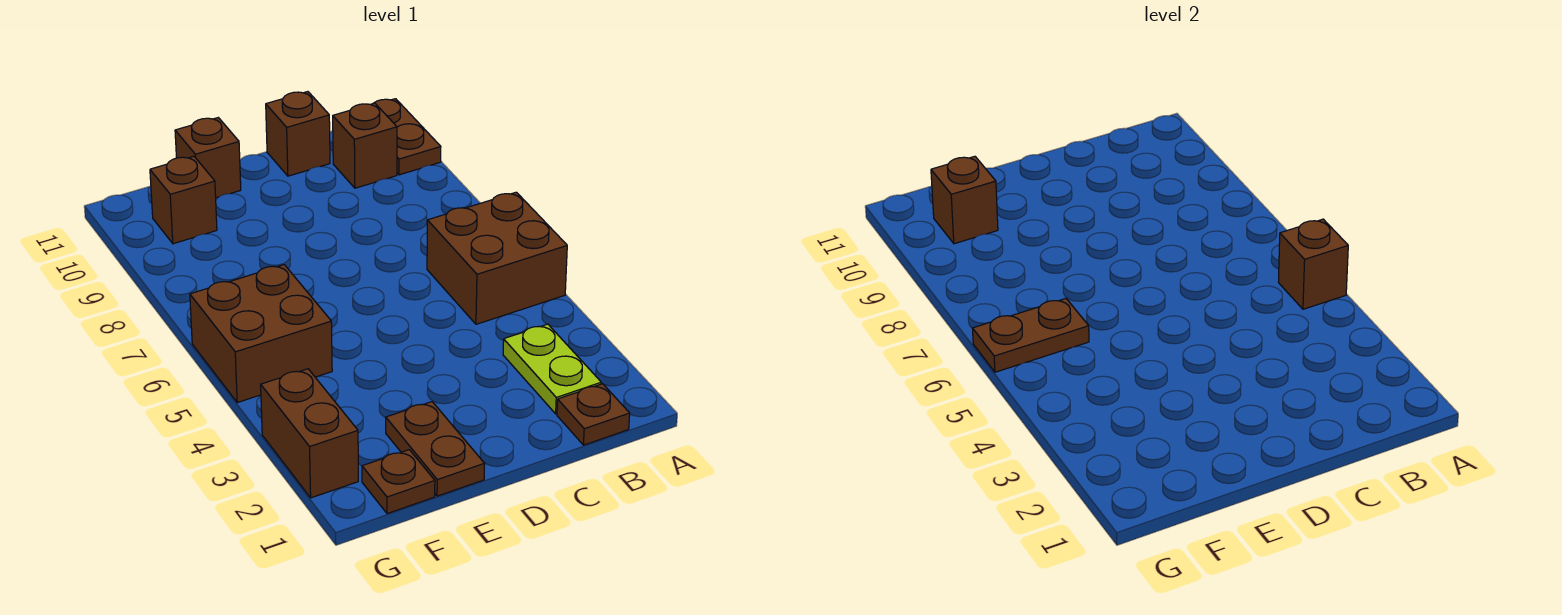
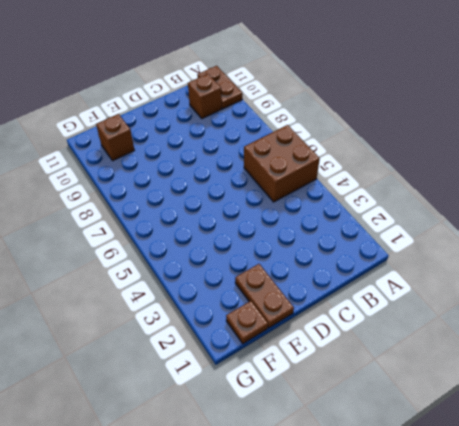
none -> brown 1x1 plate [557,384,630,445]
none -> lime 1x2 plate [503,324,601,414]
none -> brown 1x1 brick [266,92,330,176]

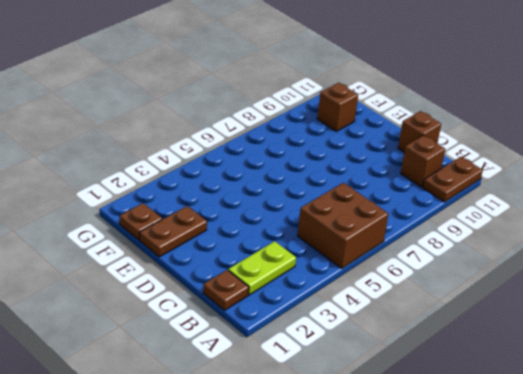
none -> brown 1x1 brick [175,118,241,198]
none -> brown 2x2 brick [190,265,332,403]
none -> brown 1x2 brick [261,369,358,498]

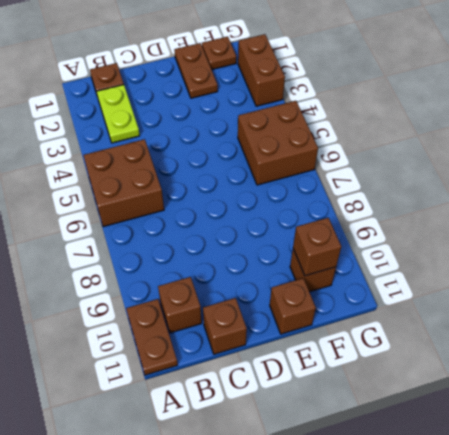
none -> brown 1x1 brick [1278,219,1348,309]
none -> brown 1x2 plate [973,299,1089,372]

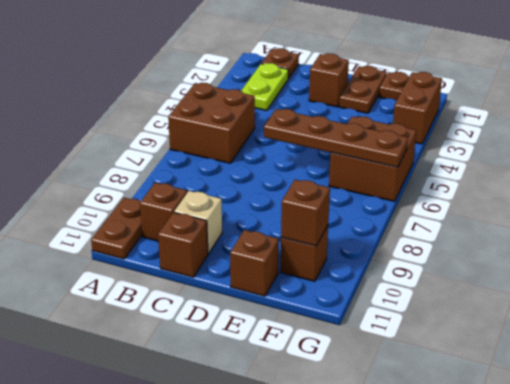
tan 1x1 brick [174,191,222,254] -> none
brown 1x1 brick [309,53,349,107] -> brown 1x1 brick moved to [1278,219,1348,309]
brown 1x4 plate [264,109,408,167] -> brown 1x2 plate [973,299,1089,372]

